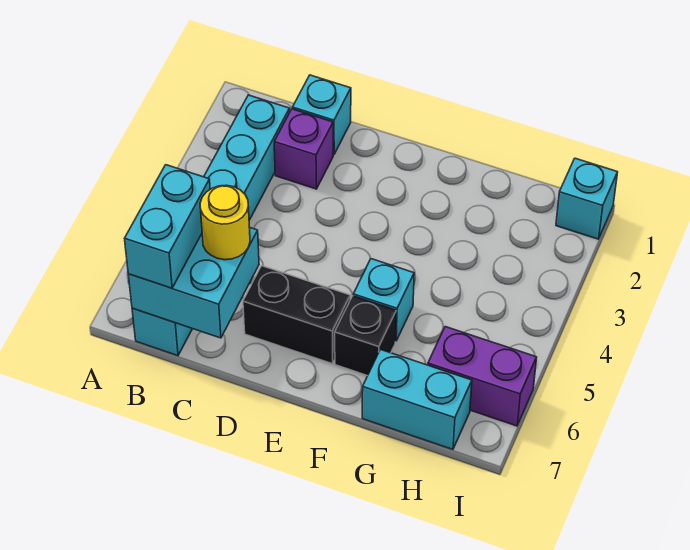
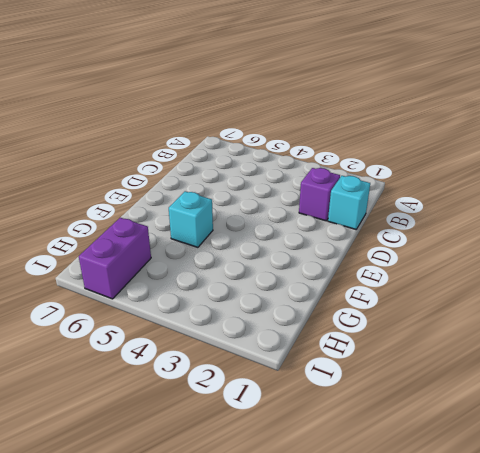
none -> cyan 1x6 brick [132,95,290,356]
none -> black 1x2 brick [243,266,350,364]
none -> black 1x1 brick [335,296,396,376]

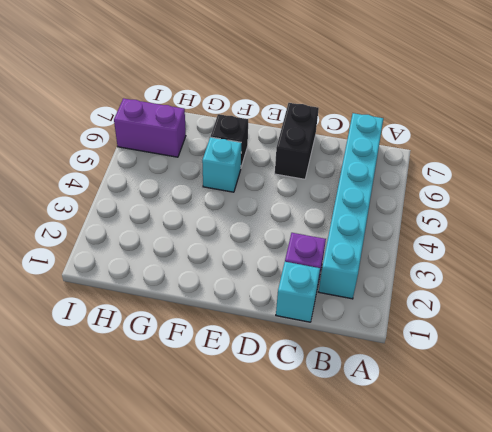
black 1x2 brick [275,103,319,179] -> black 1x2 brick turned to [243,266,350,364]
none -> cyan 1x2 brick [362,350,472,449]
none -> cyan 1x1 brick [556,158,618,239]
none -> cyan 2x2 brick [128,227,259,338]

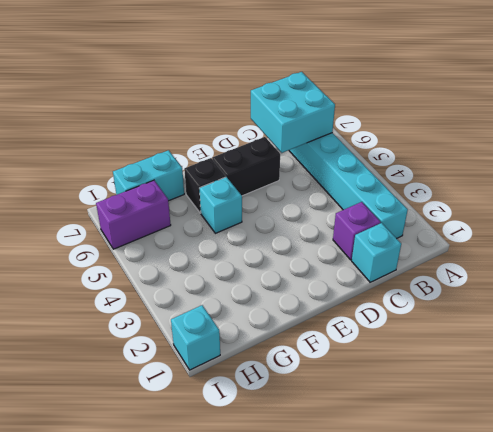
none -> cyan 1x2 brick [125,165,210,288]
none -> yellow 1x1 round brick [200,185,250,260]

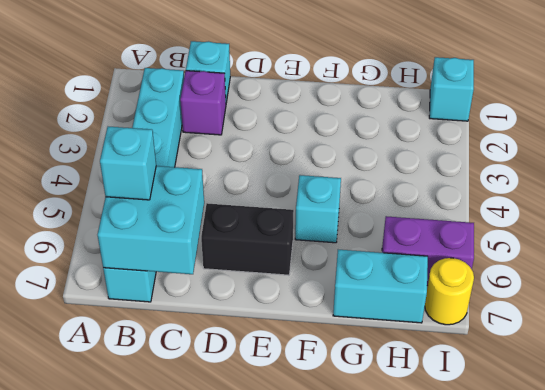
cyan 1x1 brick [100,126,156,200] -> cyan 1x2 brick [125,165,210,288]
yellow 1x1 round brick [425,258,474,325] -> yellow 1x1 round brick moved to [200,185,250,260]
none -> black 1x1 brick [335,296,396,376]

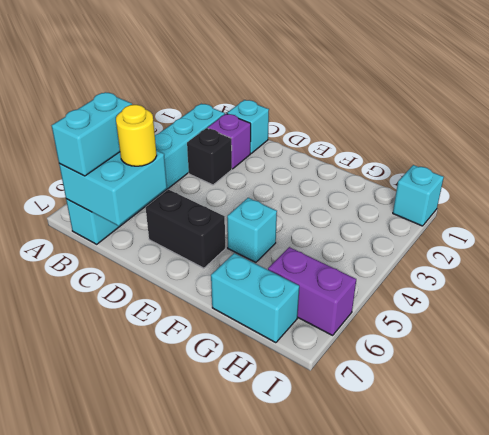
black 1x1 brick [187,128,232,185] -> black 1x1 brick moved to [335,296,396,376]

